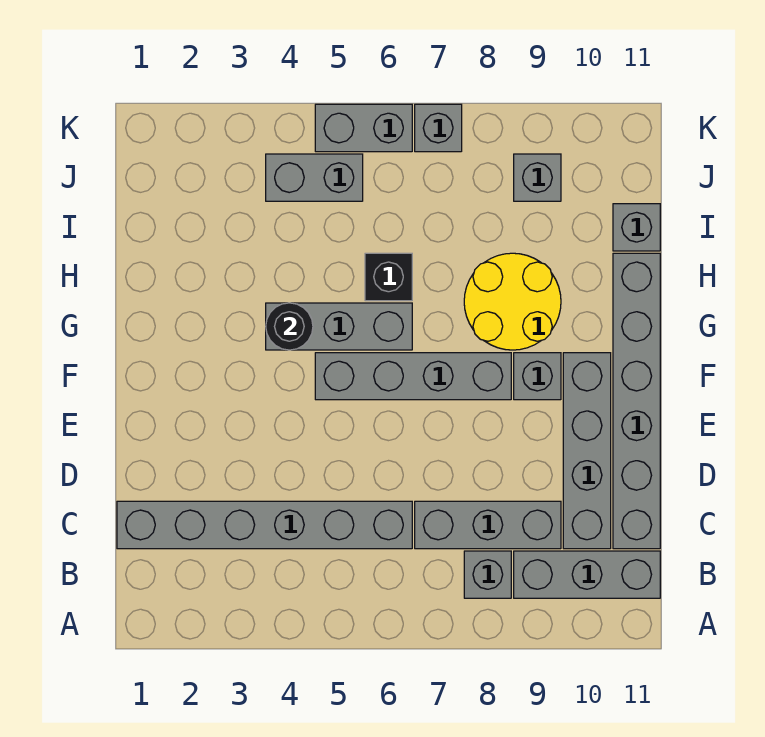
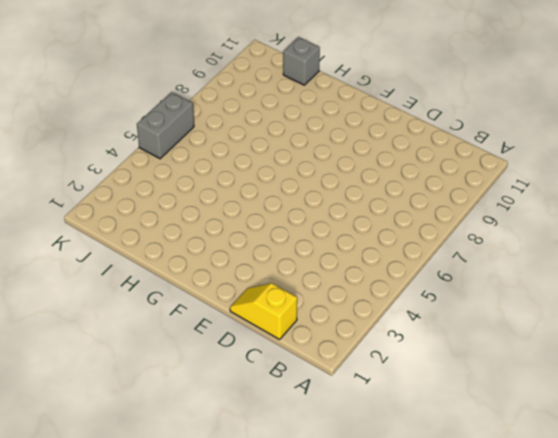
yellow 1x2 slope [230,283,297,339] -> grey 1x6 brick [117,501,412,549]
none -> grey 1x1 brick [464,551,511,598]
none -> grey 1x3 brick [514,551,660,598]
none -> grey 1x3 brick [415,501,561,549]

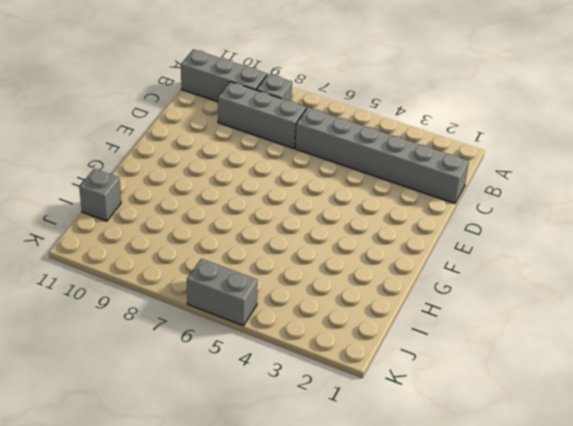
none -> grey 1x4 brick [563,353,611,549]
none -> grey 1x6 brick [613,253,660,549]
none -> grey 1x4 brick [315,353,511,400]

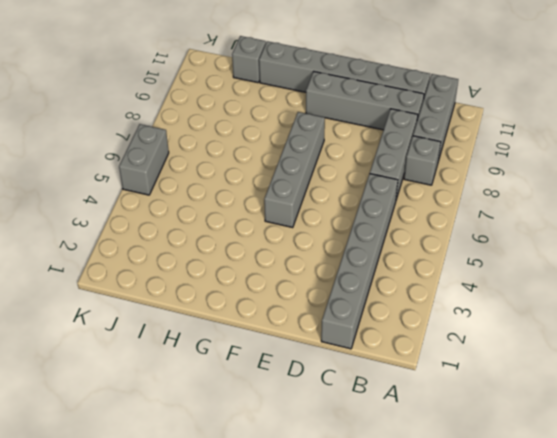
none -> grey 1x1 brick [514,353,561,400]
none -> grey 1x3 brick [266,303,412,350]
none -> yellow 2x2 round brick [464,253,561,350]

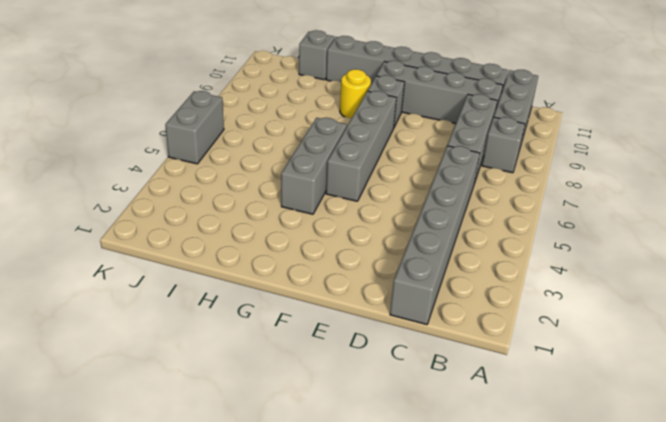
yellow 1x1 round brick [340,69,371,119] -> yellow 2x2 round brick [464,253,561,350]
none -> black 1x1 brick [365,253,412,301]
none -> grey 1x2 brick [266,154,363,201]
none -> grey 1x1 brick [514,154,561,201]

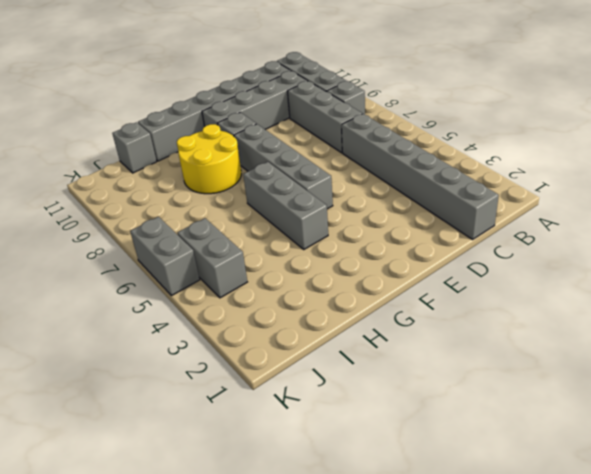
none -> black 1x1 brick [365,253,412,301]
none -> grey 1x1 brick [514,154,561,201]
none -> grey 1x1 brick [415,104,462,152]

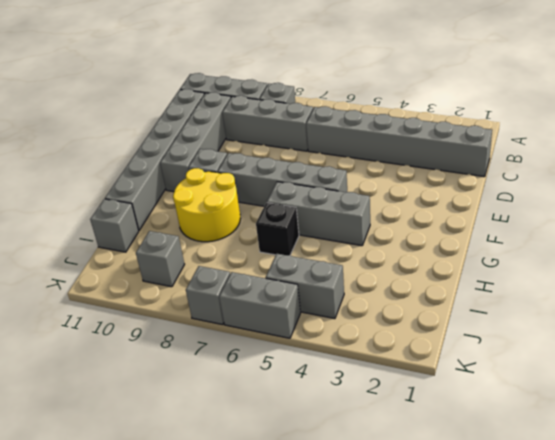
none -> black 1x1 round brick [266,303,313,350]

